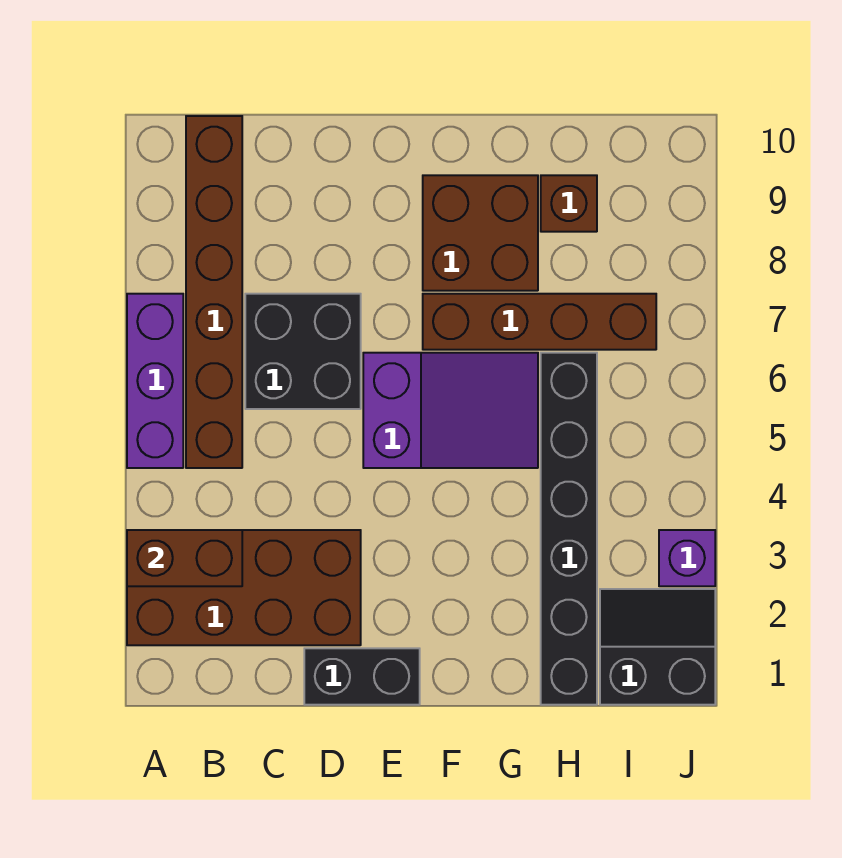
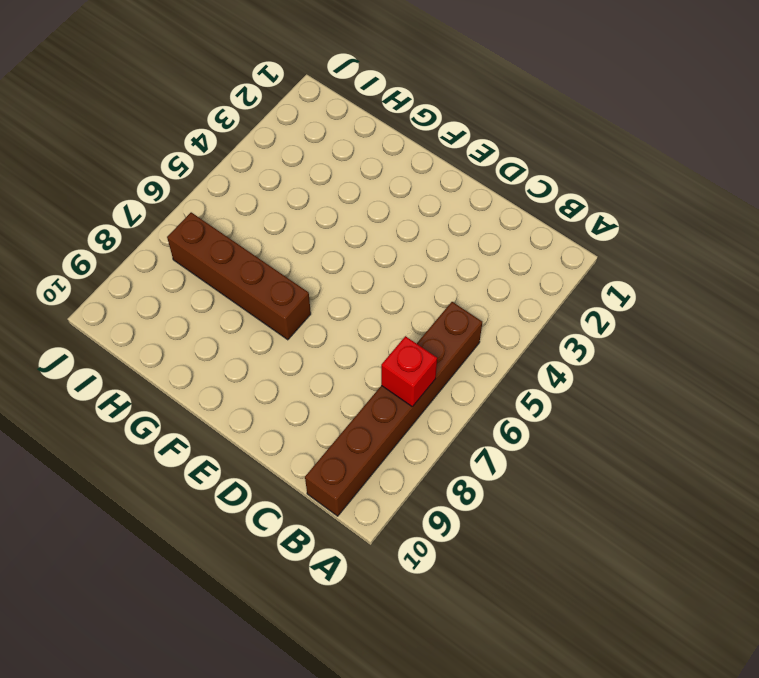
red 1x1 brick [381,336,437,407] -> none
none -> brown 2x4 brick [127,530,361,645]
none -> purple 1x3 brick [127,294,183,468]
none -> black 2x2 brick [245,294,361,409]

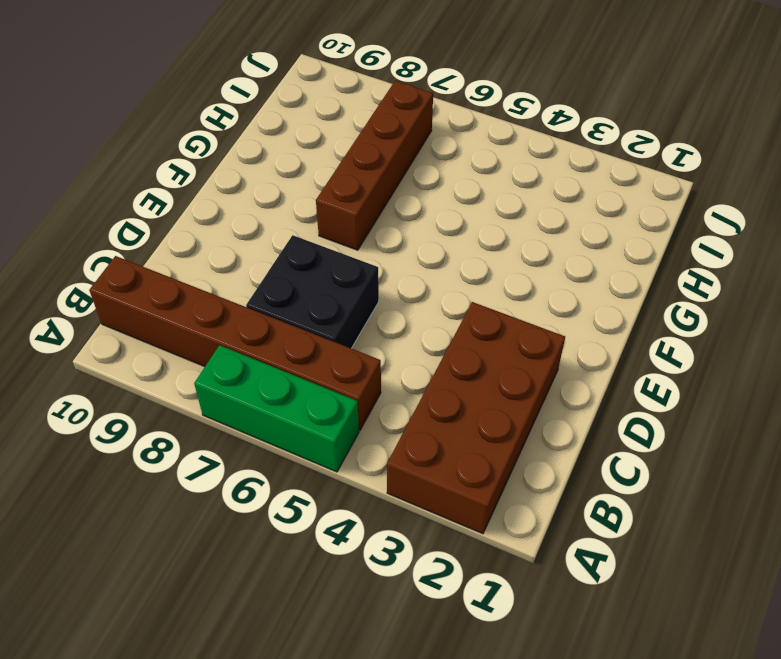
green 1x3 brick [194,345,359,472] -> purple 1x3 brick [127,294,183,468]
none -> black 1x2 brick [304,648,420,705]
none -> purple 2x3 slope [363,353,538,468]
none -> brown 2x2 brick [423,175,538,291]

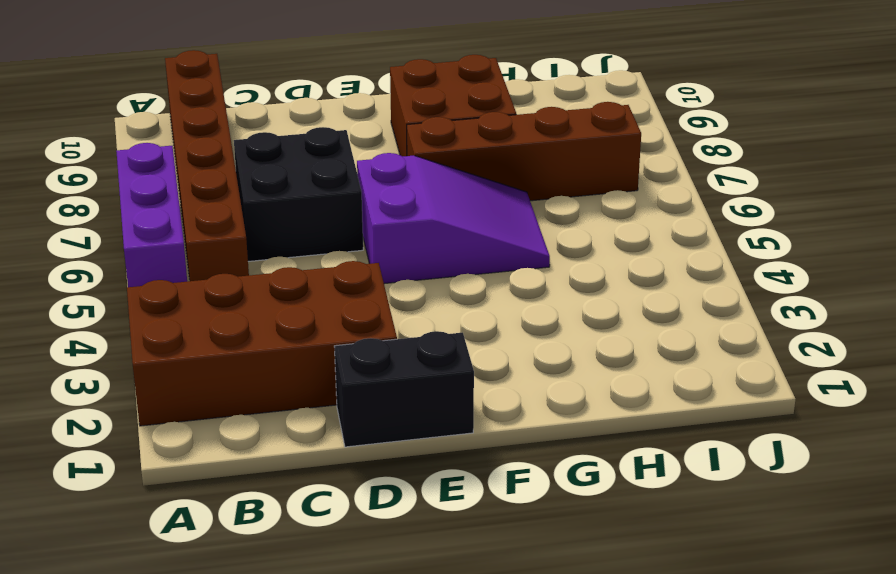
none -> black 1x6 brick [541,353,597,705]
none -> brown 1x1 brick [541,175,597,232]
none -> black 2x2 slope [600,589,715,705]

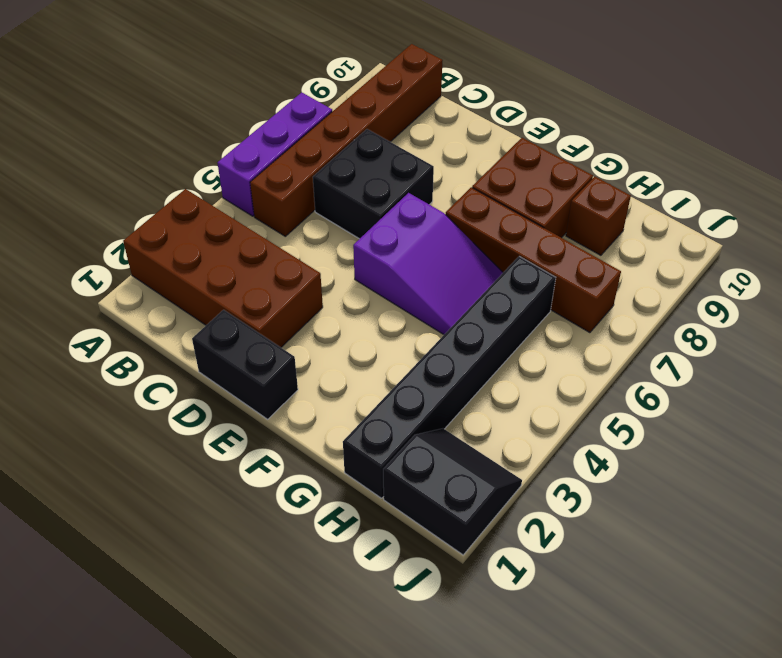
none -> purple 1x1 brick [659,530,715,586]
none -> brown 1x2 brick [127,530,242,586]

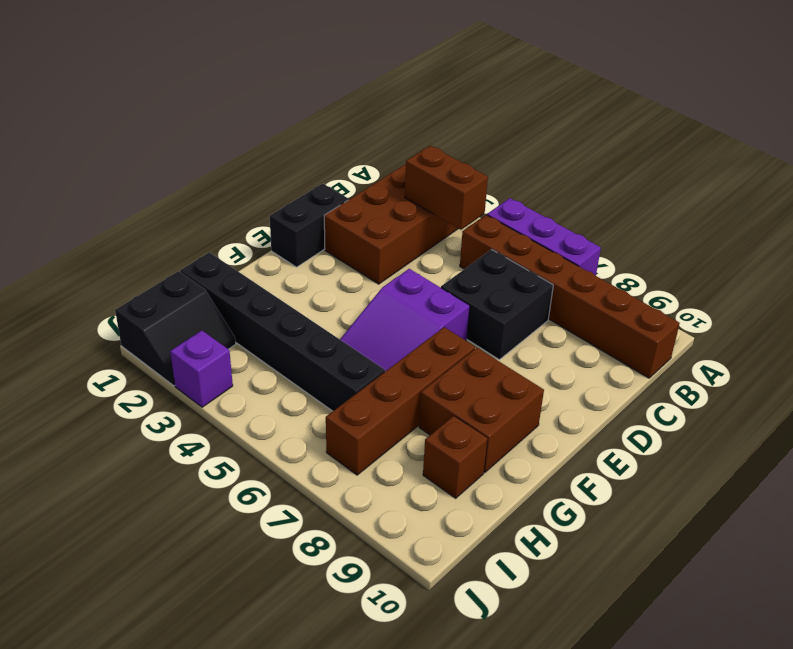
brown 1x2 brick [405,146,488,230] -> brown 1x2 brick turned to [127,530,242,586]

